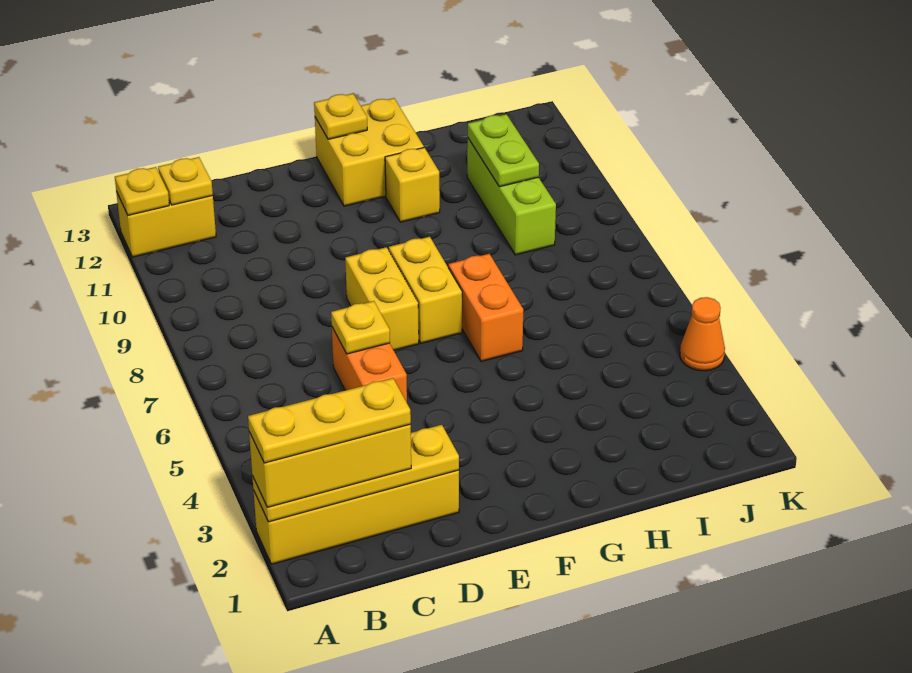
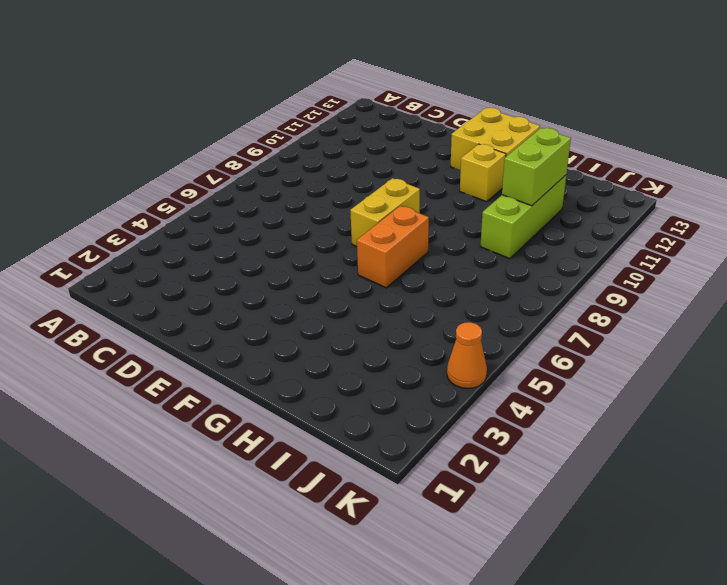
lime 1x2 brick [502,128,571,206] -> lime 1x2 plate [468,114,539,187]
none -> yellow 1x4 brick [253,470,459,564]
none -> yellow 1x2 brick [116,192,216,257]
none -> orange 1x2 brick [332,327,407,402]

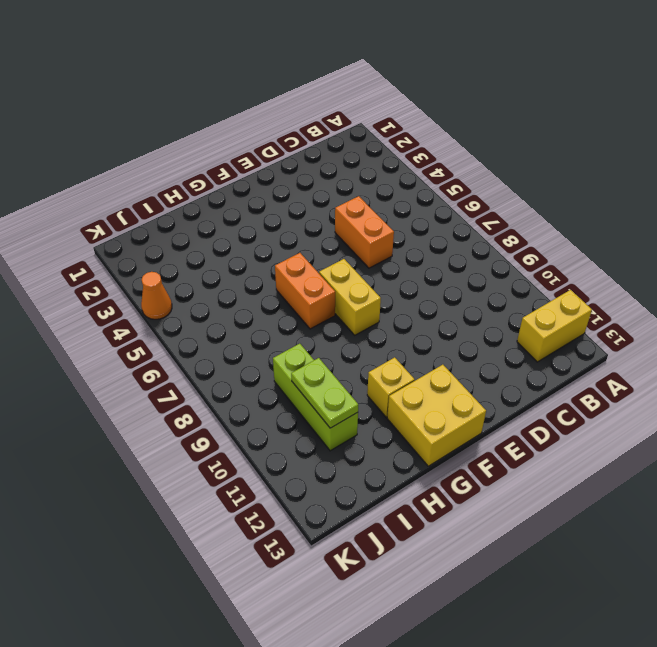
none -> yellow 1x4 brick [253,470,459,564]
none -> yellow 1x2 brick [345,247,419,350]
none -> yellow 1x4 plate [252,425,459,522]

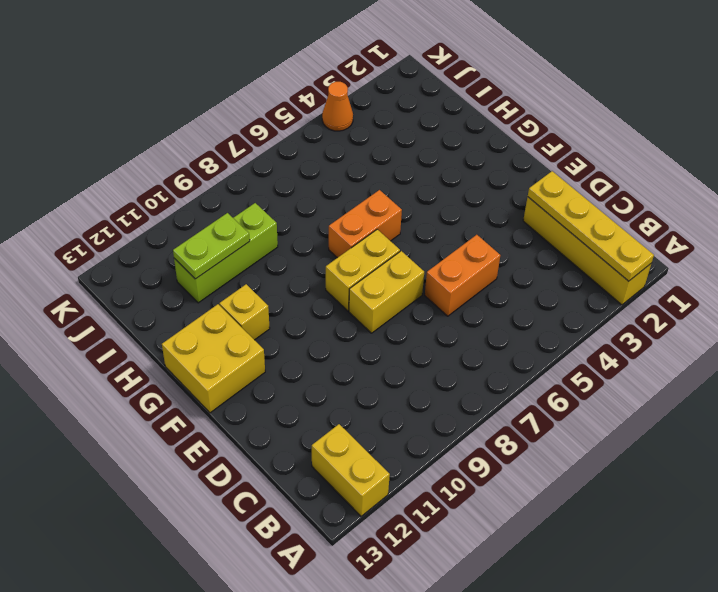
none -> yellow 1x1 plate [115,167,169,215]
none -> yellow 1x1 plate [158,157,213,205]
none -> yellow 1x1 plate [331,301,390,354]

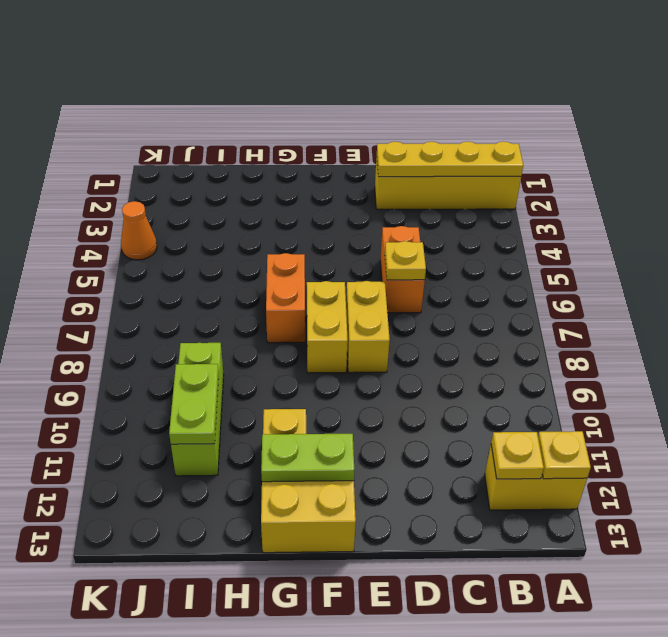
lime 1x2 plate [261,434,354,482] -> none
none -> yellow 1x1 plate [314,94,367,139]
none -> yellow 1x3 brick [249,425,411,507]
none -> yellow 1x3 plate [248,378,411,463]

